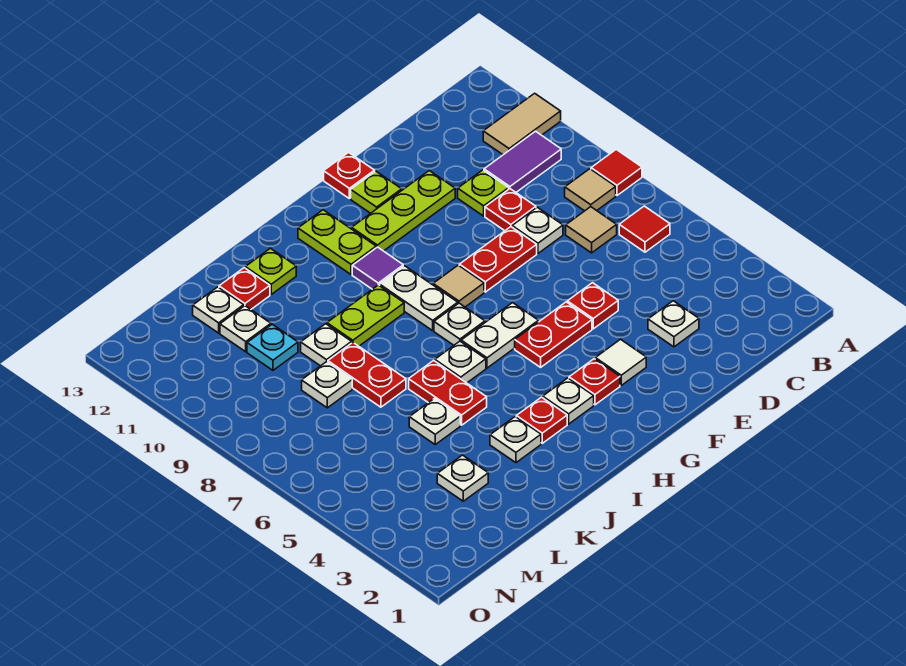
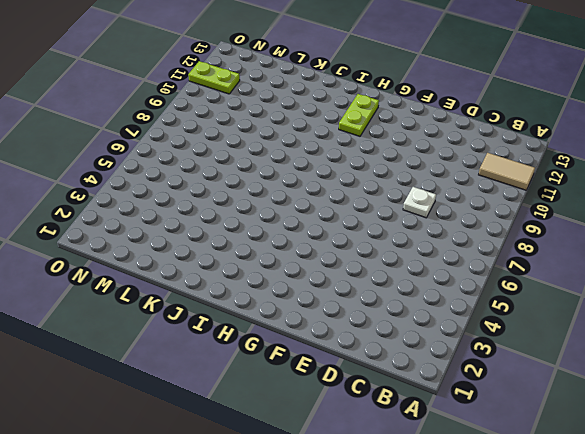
lime 1x2 plate [188,61,240,94] -> lime 1x2 plate moved to [327,285,404,346]
none -> red 1x1 tile [591,149,642,195]
none -> red 1x1 tile [619,206,670,252]
none -> tan 1x1 tile [565,169,616,211]
none -> purple 1x2 tile [484,131,561,192]

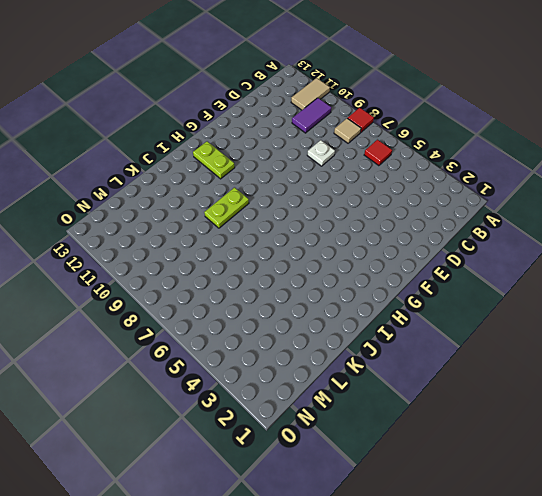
none -> tan 1x1 tile [566,207,617,253]
none -> white 1x1 plate [648,301,699,347]
none -> red 1x1 plate [485,189,536,231]
none -> lime 1x1 plate [458,170,509,216]

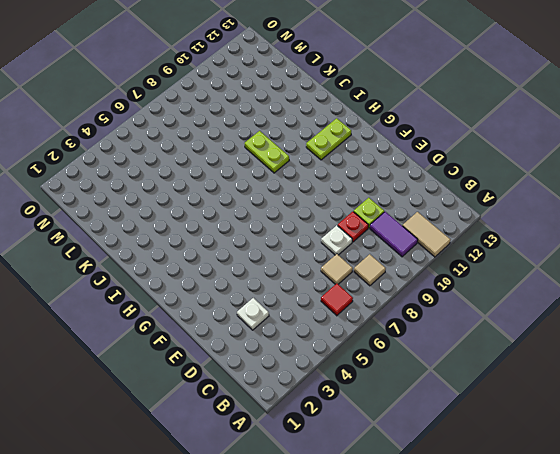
none -> red 1x1 tile [591,149,642,195]
none -> red 1x1 plate [567,283,618,329]
none -> red 1x2 plate [459,227,537,292]
none -> lime 1x3 plate [352,171,455,251]

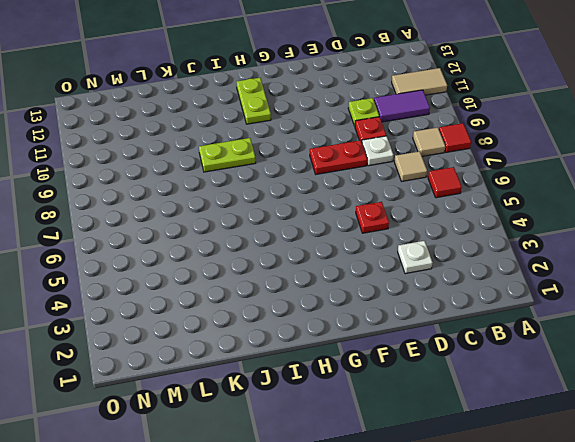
none -> lime 1x3 plate [352,171,455,251]
none -> white 1x1 tile [595,339,646,385]
none -> red 1x2 plate [515,302,592,367]
none -> lime 1x1 plate [351,171,402,213]

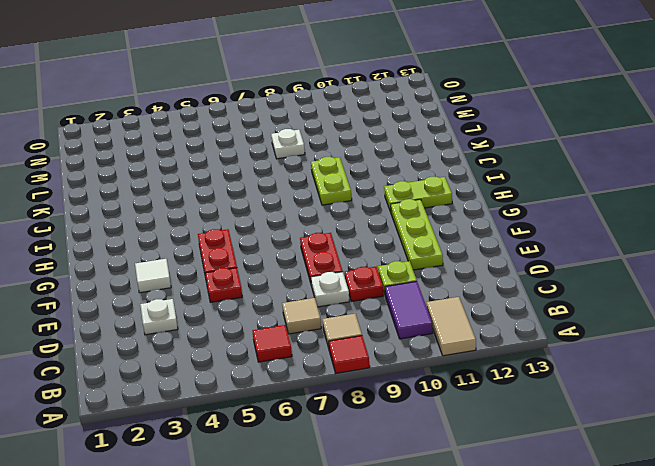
none -> lime 1x1 plate [351,171,402,213]
none -> red 1x1 plate [324,152,375,199]
none -> red 1x1 plate [569,359,620,405]
none -> white 1x2 plate [461,303,538,368]

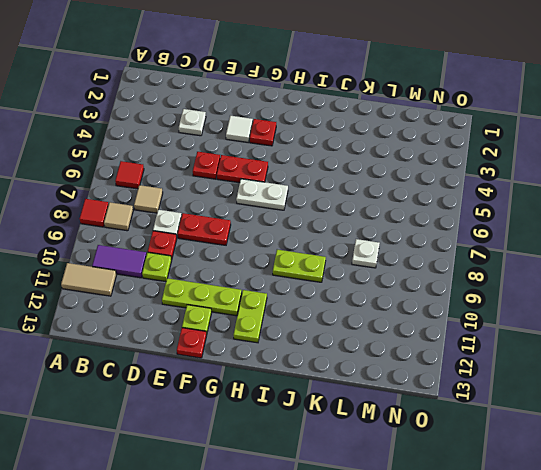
none -> tan 1x1 tile [433,265,484,307]
none -> white 1x1 plate [543,378,594,424]
none -> white 1x1 plate [434,303,485,345]
none -> white 1x2 plate [380,266,458,331]

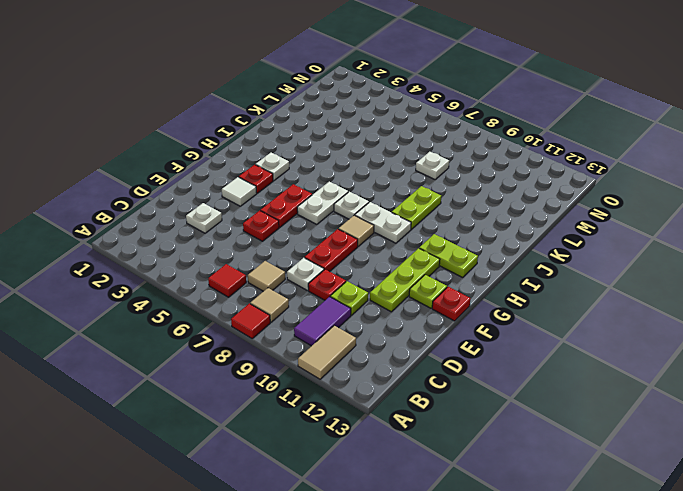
none -> purple 1x1 tile [352,247,403,289]
none -> red 1x1 plate [516,397,567,443]
none -> white 1x1 plate [435,341,486,383]
none -> white 1x1 plate [490,417,541,463]

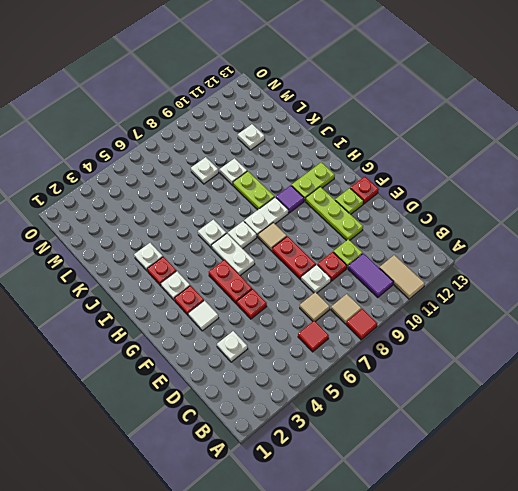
none -> red 1x2 plate [409,360,487,425]
none -> lime 1x1 plate [245,248,296,294]
none -> white 1x1 plate [409,399,460,444]
none -> red 1x2 plate [328,343,406,407]

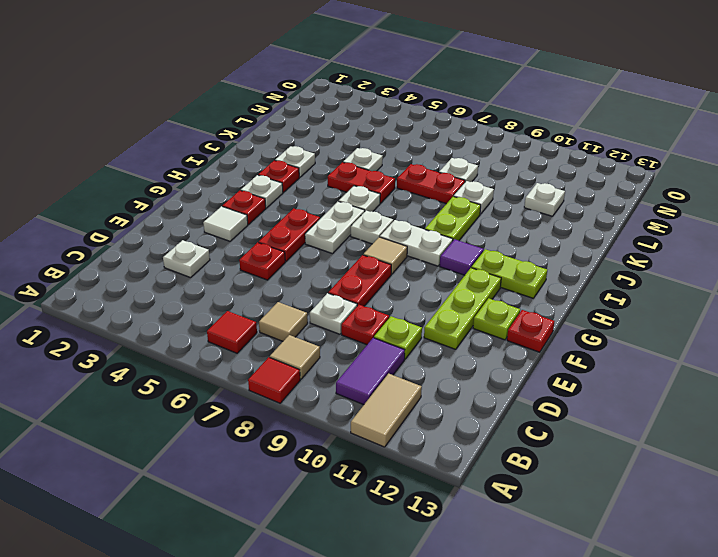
none -> lime 1x1 plate [245,248,296,294]
none -> red 1x1 plate [219,268,270,309]
none -> white 1x1 plate [437,455,488,501]
none -> cyan 1x1 plate [247,324,298,370]

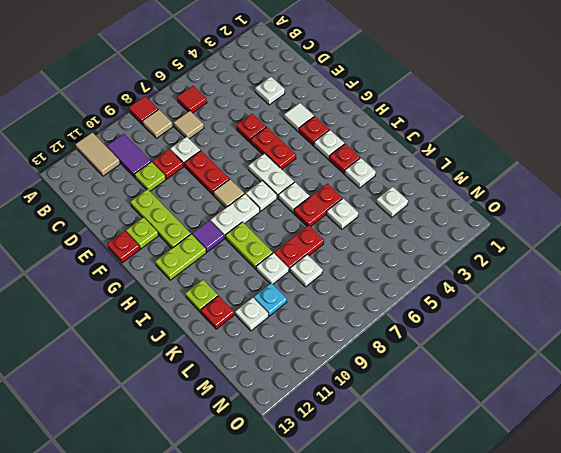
none -> white 1x1 plate [193,287,244,333]

